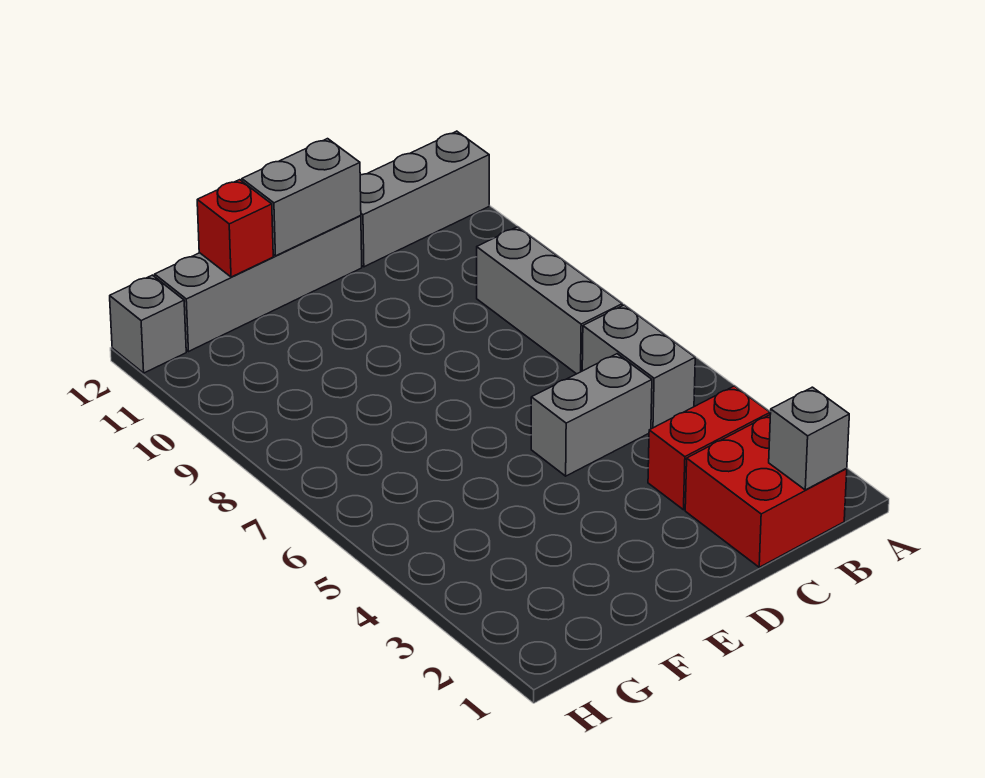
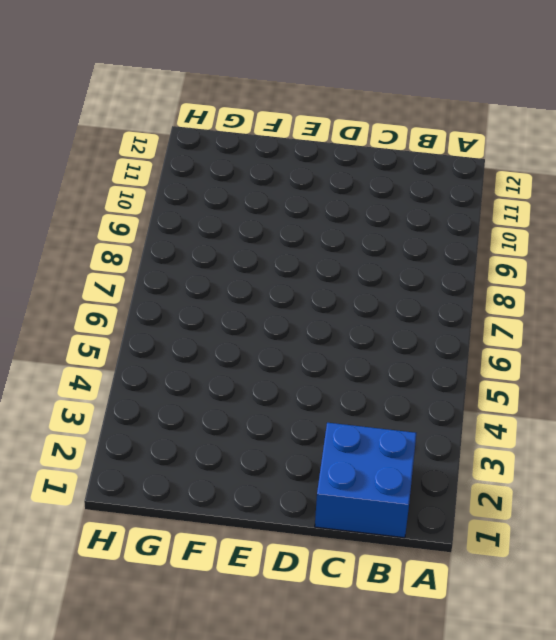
blue 2x2 brick [315,423,416,538] -> red 2x2 brick [685,415,847,567]
none -> grey 1x3 brick [360,131,489,267]
none -> red 1x2 brick [648,386,770,510]

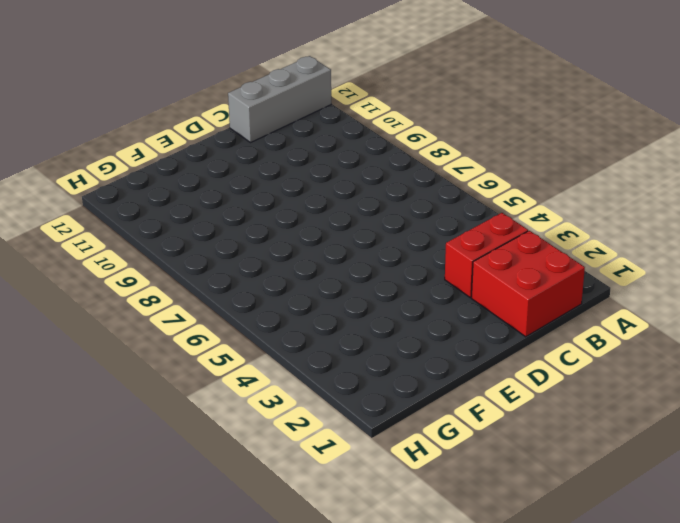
none -> grey 1x2 brick [582,305,695,429]
none -> grey 1x3 brick [477,227,622,374]

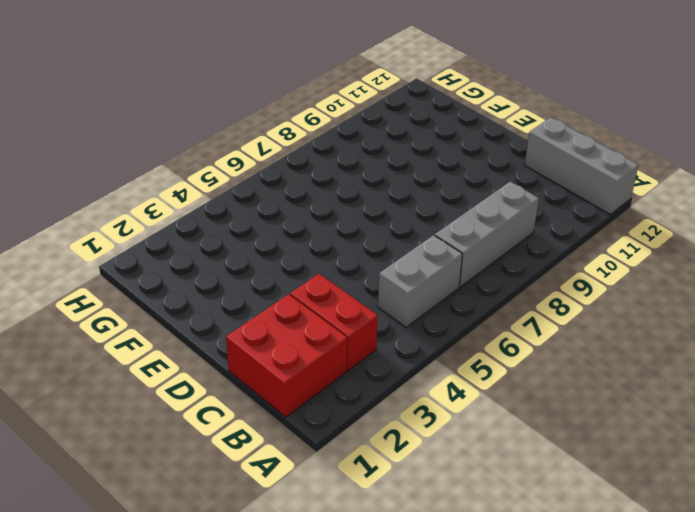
none -> grey 1x2 brick [531,354,652,476]
none -> grey 1x4 brick [155,216,362,351]

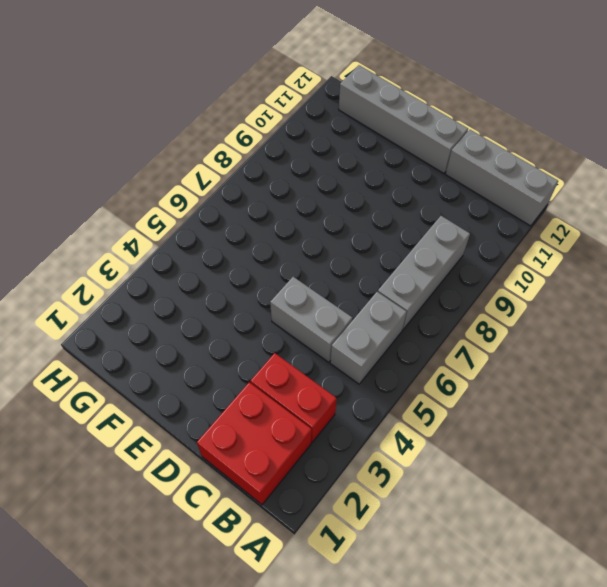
none -> grey 1x1 brick [110,275,186,373]
none -> grey 1x1 brick [769,387,849,490]

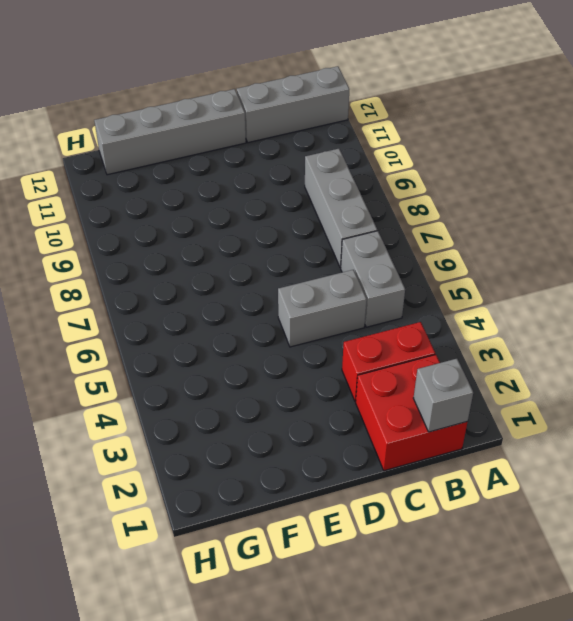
none -> grey 1x1 brick [110,275,186,373]
none -> grey 1x2 brick [242,139,361,256]

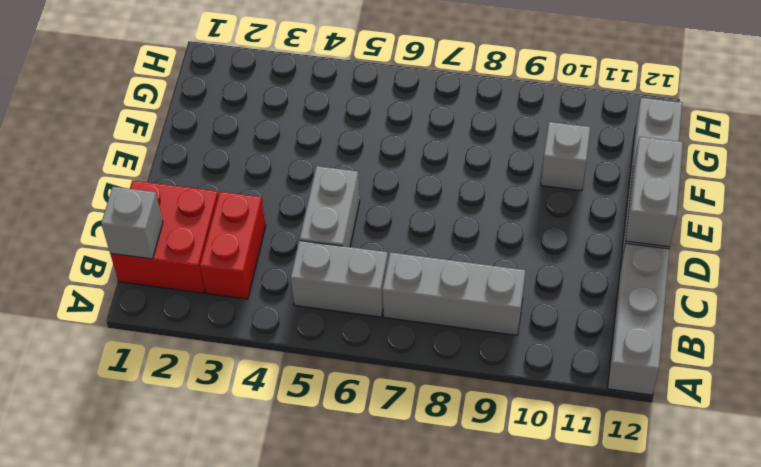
grey 1x1 brick [541,122,591,191] -> grey 1x1 brick moved to [110,275,186,373]
none -> red 1x1 brick [197,180,273,277]

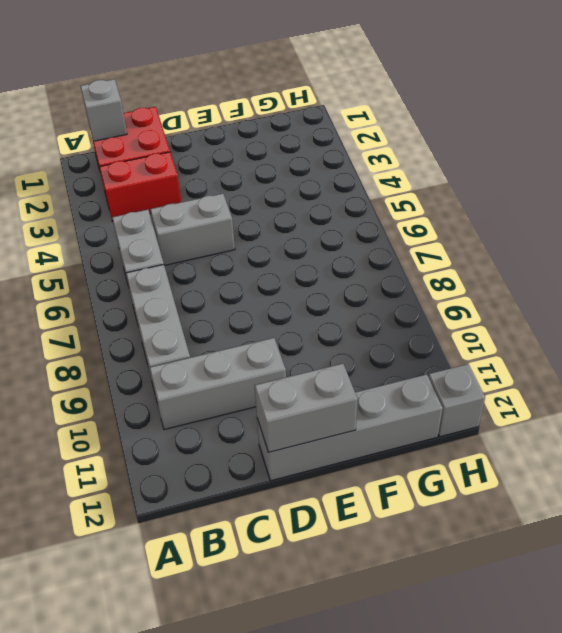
grey 1x3 brick [150,338,286,430] -> grey 1x3 brick moved to [360,131,489,267]
none -> red 1x1 brick [197,180,273,277]

